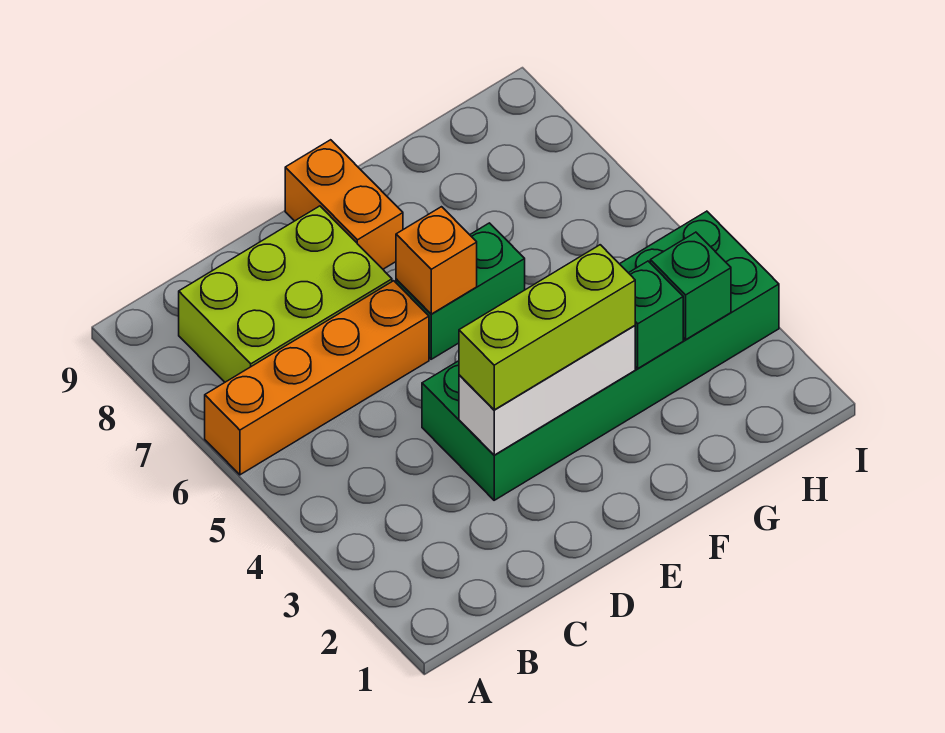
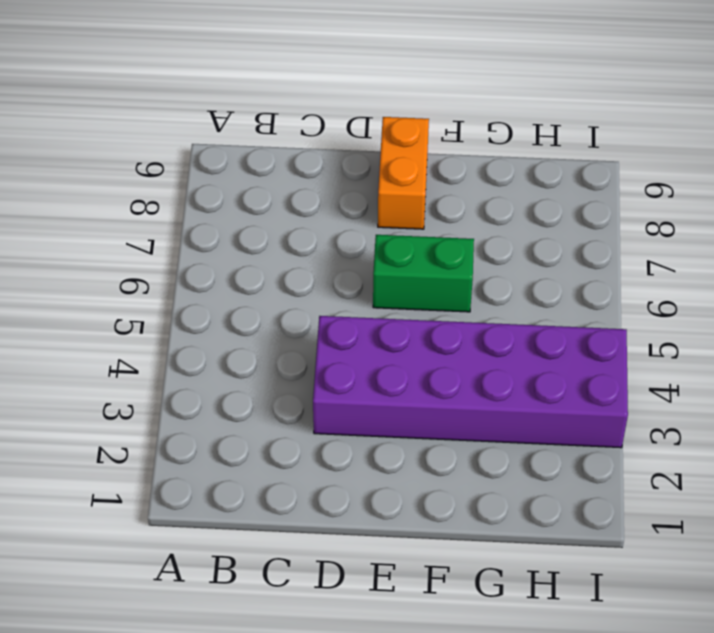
purple 2x6 brick [313,316,628,448] -> green 2x6 brick [422,211,779,500]
none -> orange 1x4 brick [205,281,429,475]
none -> lime 2x3 brick [179,206,392,382]

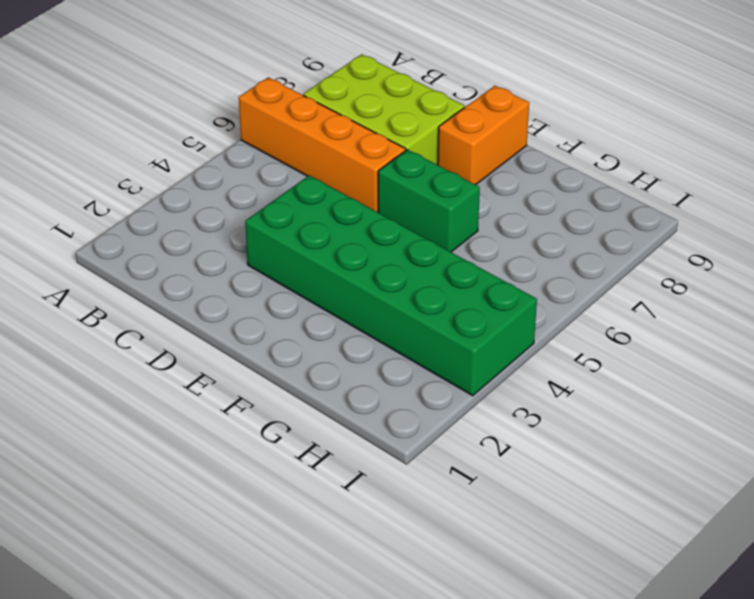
none -> white 1x3 brick [459,326,635,455]
none -> orange 1x1 brick [396,207,477,314]

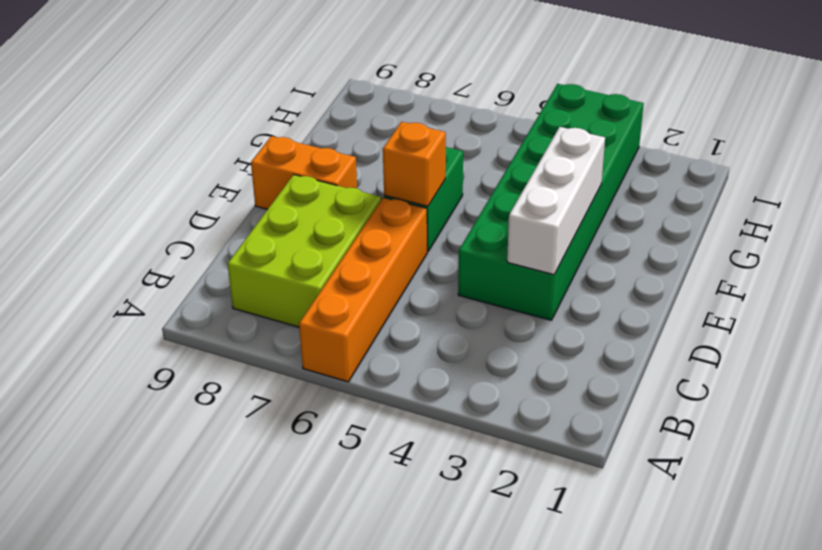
none -> green 1x1 brick [629,261,683,368]
none -> green 1x1 brick [650,232,731,340]

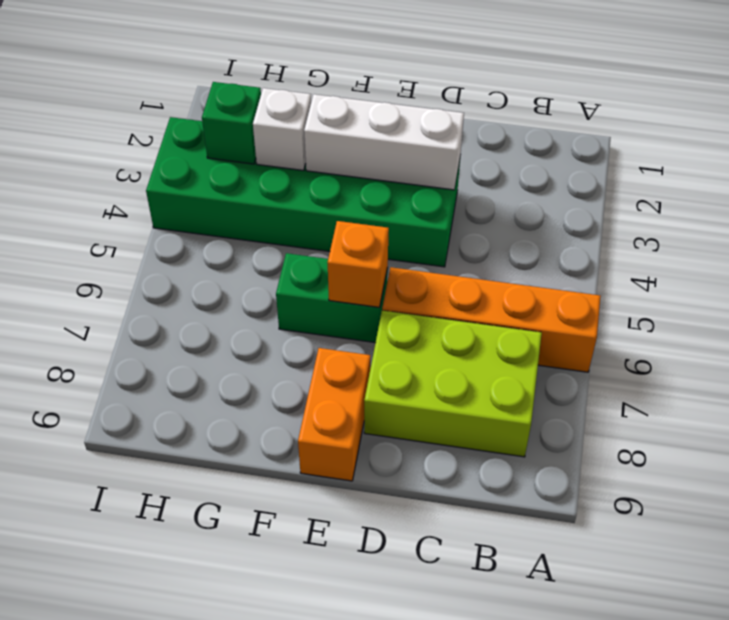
white 1x1 brick [253,88,311,170] -> green 1x1 brick [629,261,683,368]
none -> lime 1x3 brick [459,245,635,410]

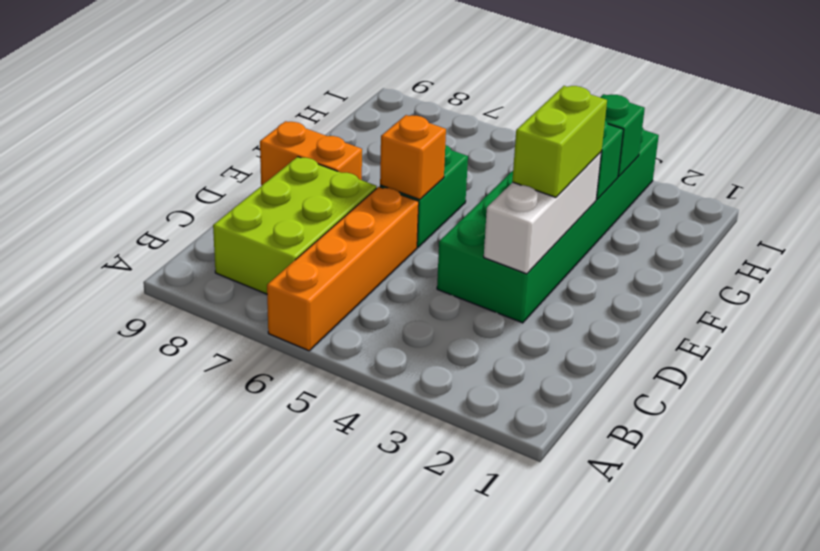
lime 1x2 brick [512,86,607,197] -> lime 1x3 brick [459,245,635,410]

